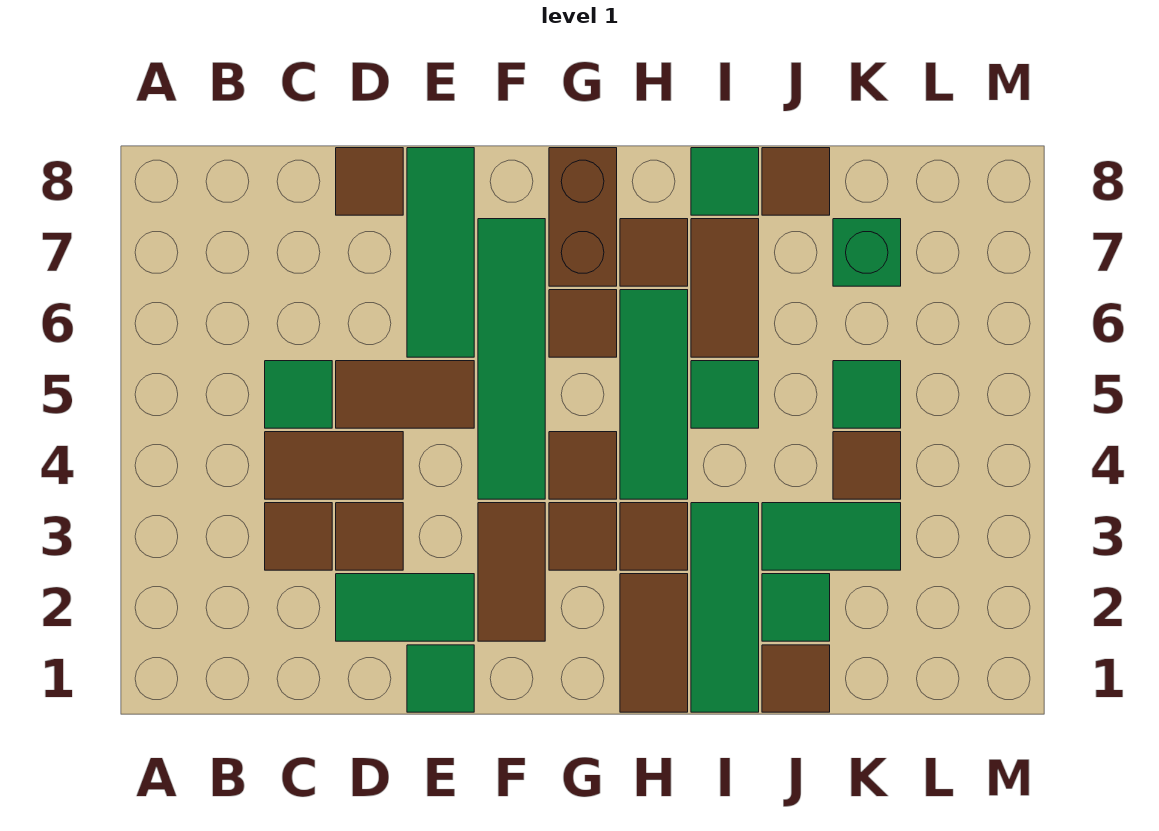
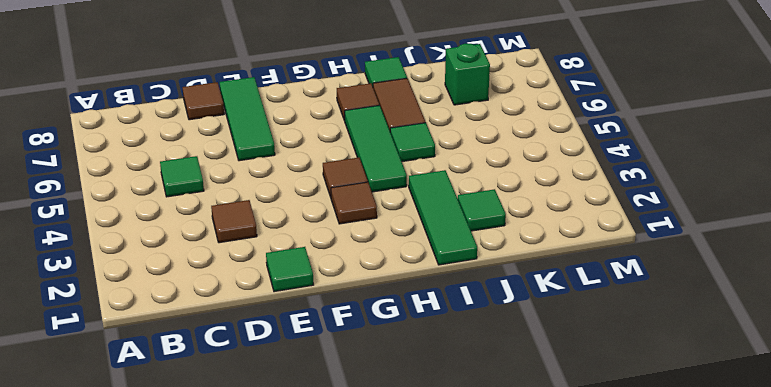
none -> brown 1x1 tile [265,503,332,570]
none -> brown 1x2 tile [265,432,403,499]
none -> green 1x2 tile [336,574,474,641]
none -> brown 1x2 tile [336,361,474,428]

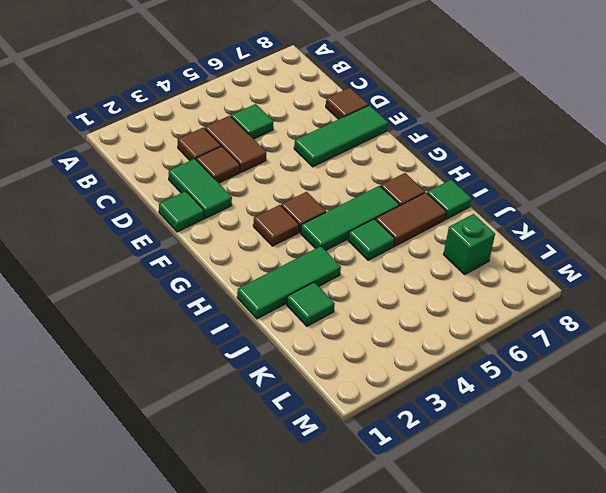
none -> brown 1x2 tile [336,361,474,428]
none -> brown 1x2 tile [478,503,545,641]
none -> green 1x4 tile [478,219,545,499]
none -> brown 1x1 tile [549,290,617,357]

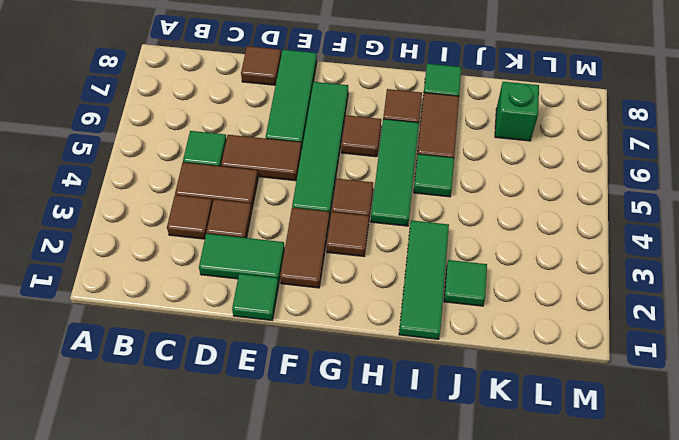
none -> brown 1x2 brick [549,148,617,286]
none -> brown 1x2 tile [620,574,688,712]
none -> brown 1x1 tile [620,503,688,570]
none -> brown 1x1 tile [762,645,830,712]

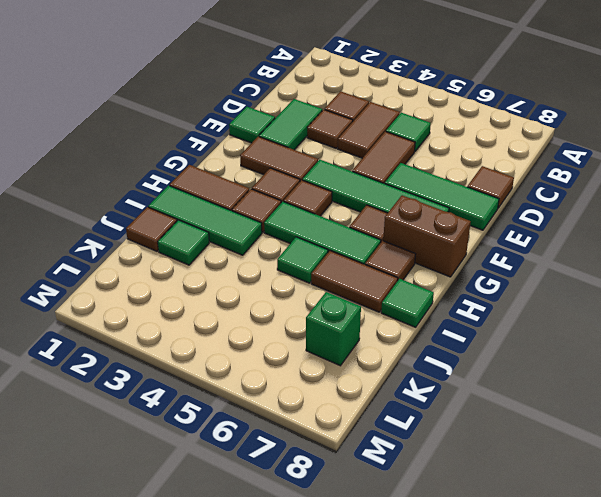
none -> green 1x2 tile [762,503,901,570]
none -> brown 1x1 tile [762,148,830,215]
none -> brown 1x1 tile [833,432,901,499]
none -> green 1x1 tile [833,361,901,428]

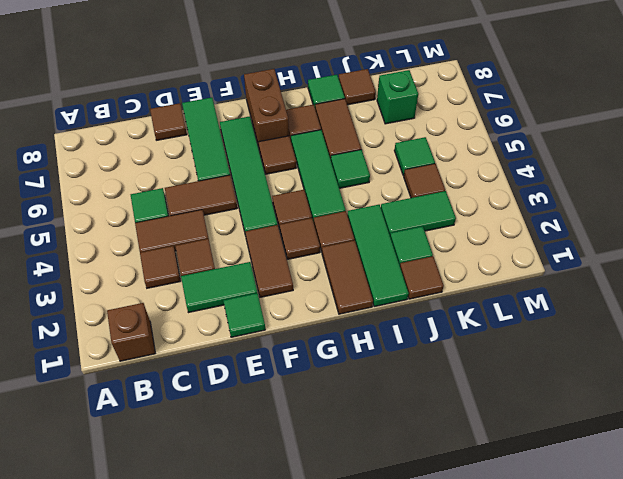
brown 1x1 brick [107,303,155,361] -> none

